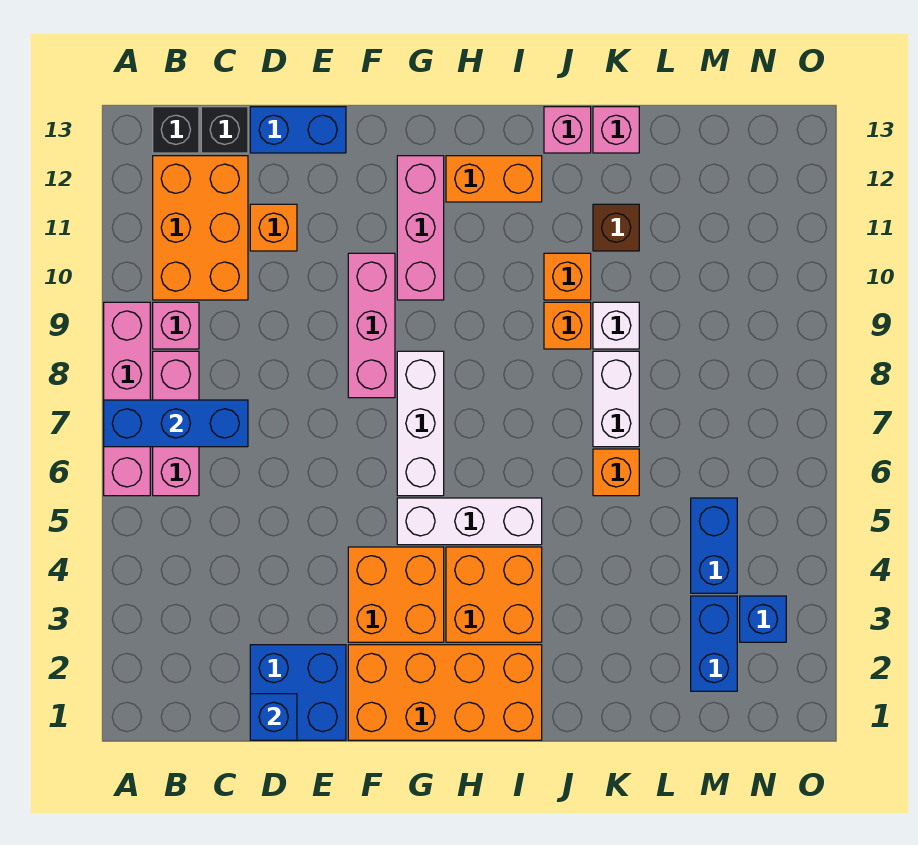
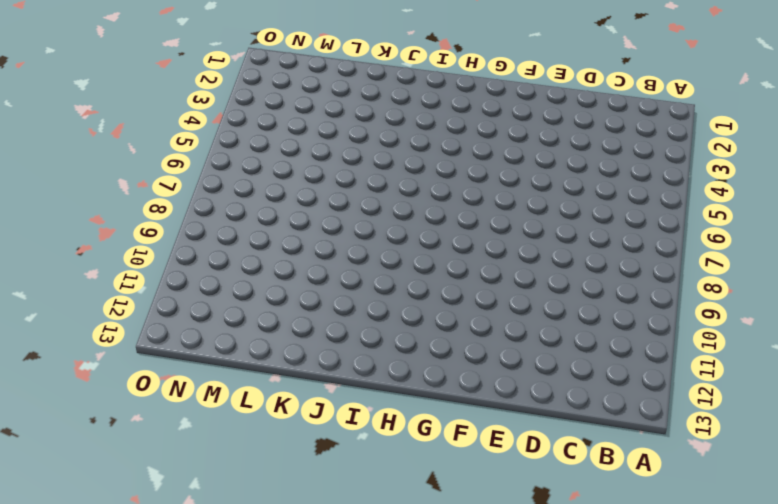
none -> pink 1x4 brick [104,302,150,496]
none -> pink 1x3 brick [153,351,199,496]
none -> pink 1x1 brick [153,302,199,349]
none -> orange 2x3 brick [153,156,248,300]

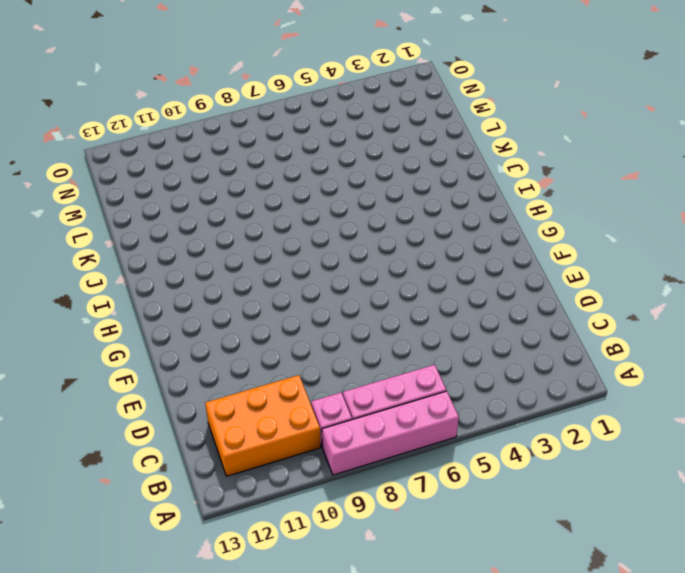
none -> black 1x1 brick [153,107,199,153]
none -> black 1x1 brick [201,107,248,153]
none -> blue 2x2 brick [250,645,346,740]
none -> orange 1x1 brick [250,204,297,251]

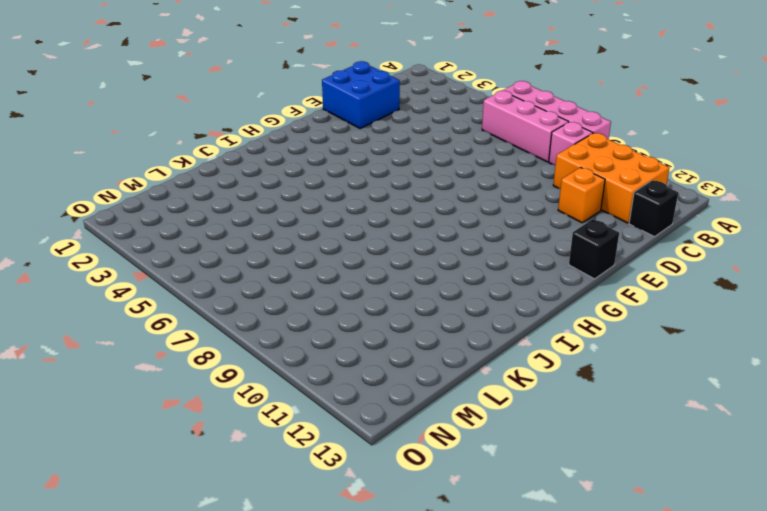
black 1x1 brick [569,219,619,279] -> black 1x1 brick moved to [153,107,199,153]
none -> blue 1x2 brick [250,107,346,153]
none -> orange 2x4 brick [348,645,542,740]
none -> orange 2x2 brick [348,547,444,642]
none -> pink 1x3 brick [348,253,395,398]

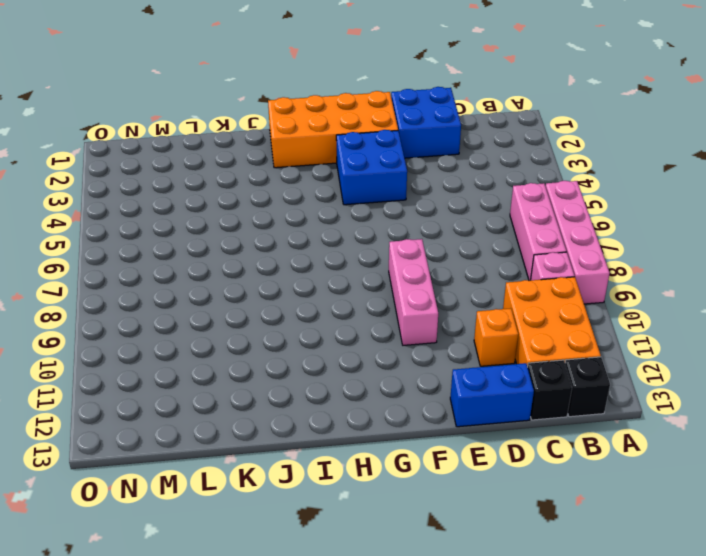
blue 2x2 brick [336,130,407,205] -> orange 2x2 brick [348,547,444,642]
none -> white 1x3 brick [397,498,542,545]
none -> white 1x3 brick [397,351,444,496]
none -> pink 1x3 brick [397,156,444,300]
none -> orange 2x2 brick [446,547,542,642]

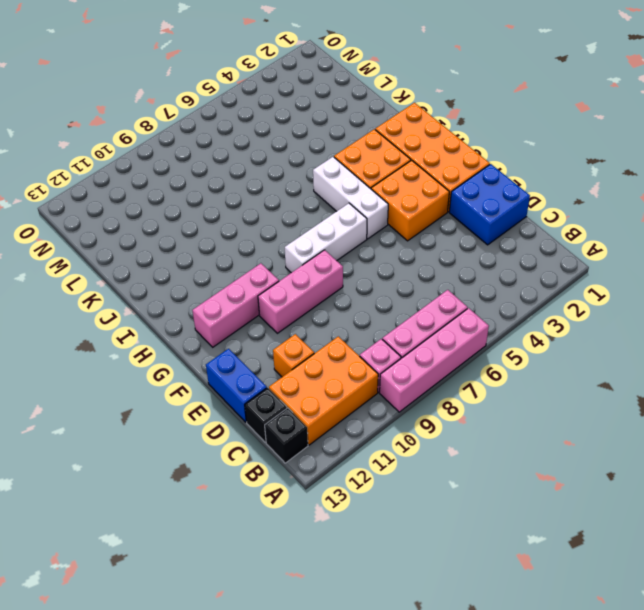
none -> orange 1x2 brick [446,156,542,202]
none -> orange 1x1 brick [544,302,591,349]
none -> orange 1x1 brick [544,253,591,300]
none -> pink 1x1 brick [544,107,591,153]

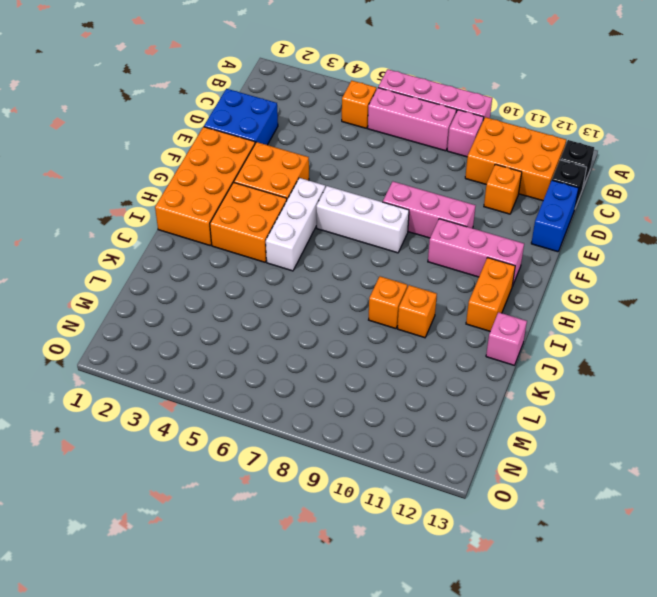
orange 1x1 brick [342,81,376,128] -> orange 1x1 brick moved to [593,449,639,496]
none -> white 1x2 brick [593,351,639,447]
none -> white 1x1 brick [593,302,639,349]
none -> brown 1x1 brick [593,204,639,251]
none -> pink 1x1 brick [593,107,639,153]

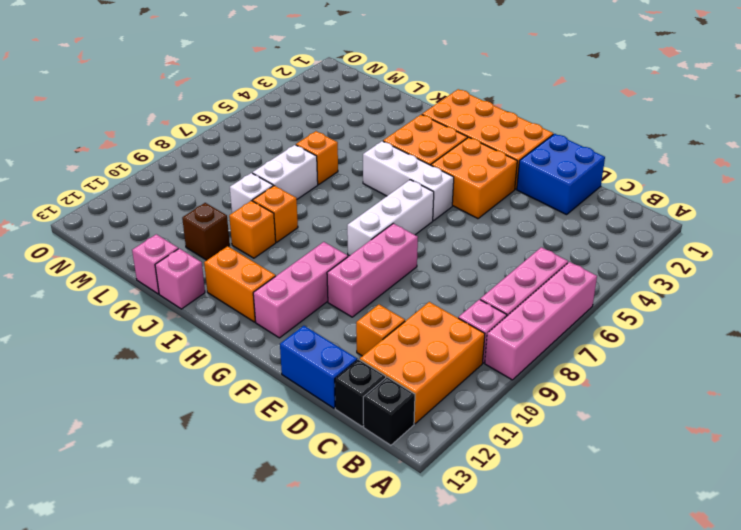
none -> blue 1x2 brick [691,596,737,691]
none -> blue 1x2 brick [691,498,737,593]
none -> blue 1x1 brick [740,596,786,642]
none -> blue 1x3 brick [104,400,248,447]

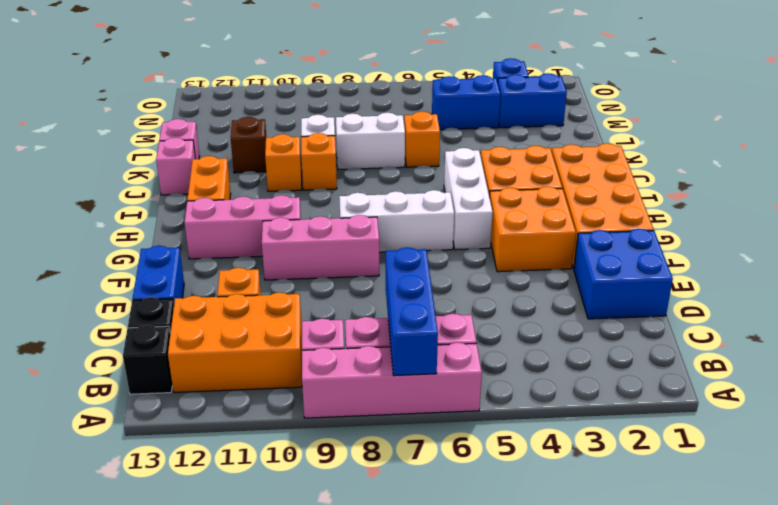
none -> blue 1x1 brick [250,694,297,740]

